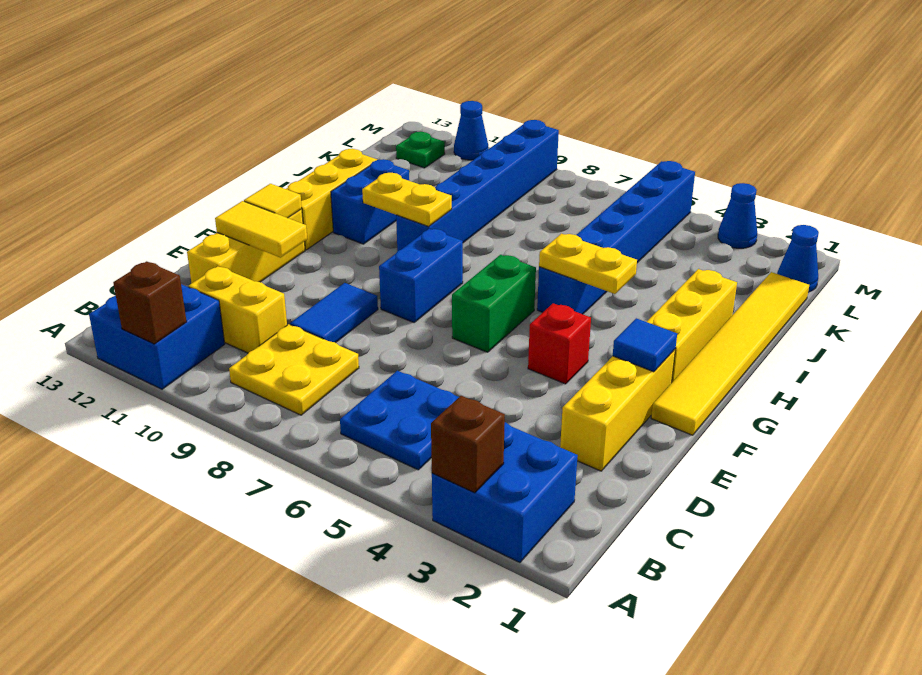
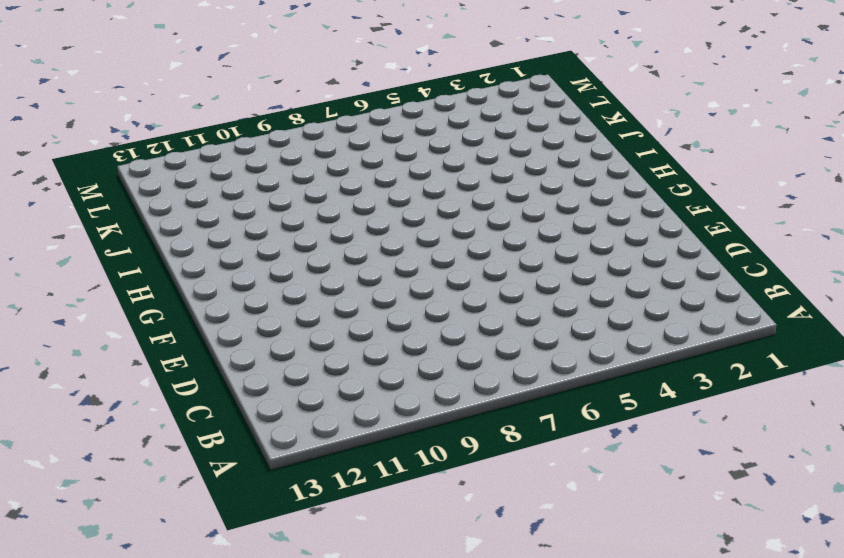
none -> blue 2x2 brick [432,422,578,562]
none -> blue 2x2 brick [89,284,225,389]
none -> blue 2x2 plate [340,371,459,470]

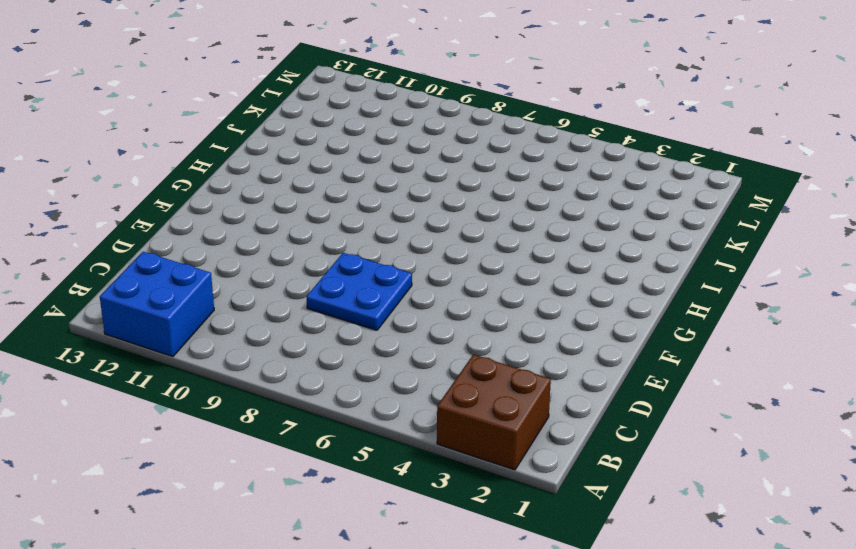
brown 2x2 brick [437,355,551,470] -> blue 2x2 brick [432,422,578,562]
blue 2x2 plate [306,253,412,330] -> blue 2x2 plate moved to [340,371,459,470]
none -> yellow 2x2 plate [229,324,359,415]
none -> yellow 1x2 brick [189,266,287,353]
none -> yellow 1x3 brick [560,350,675,471]

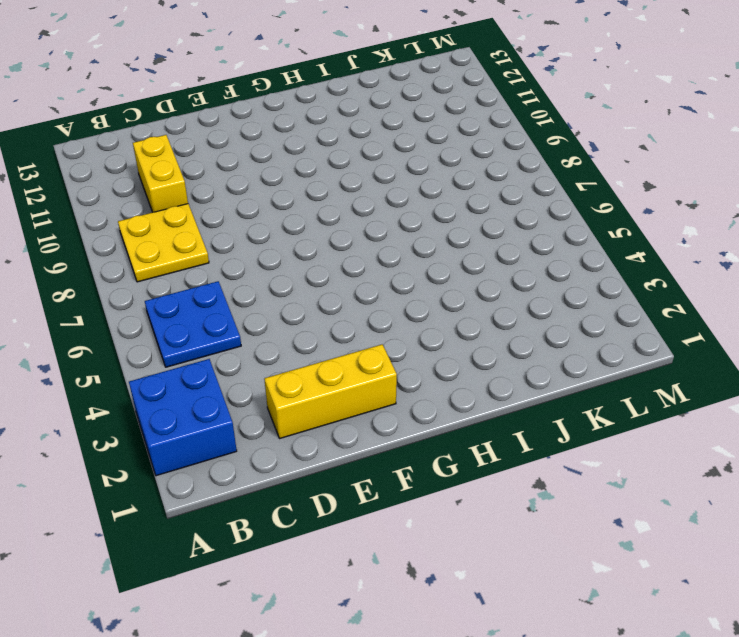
none -> blue 2x2 brick [89,284,225,389]
none -> blue 1x2 tile [290,283,378,343]
none -> yellow 1x3 brick [187,209,305,283]

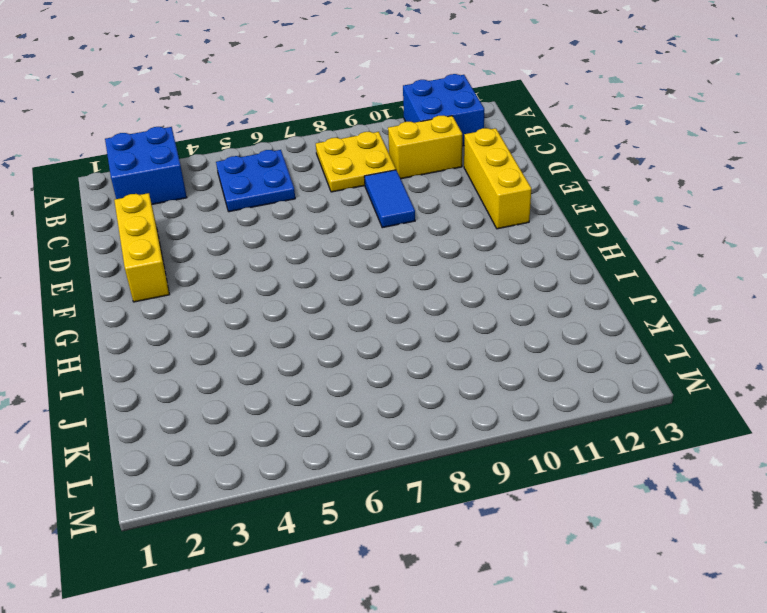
none -> yellow 1x6 tile [651,272,809,435]
none -> red 1x1 brick [528,303,591,384]
none -> green 1x2 brick [452,255,536,352]

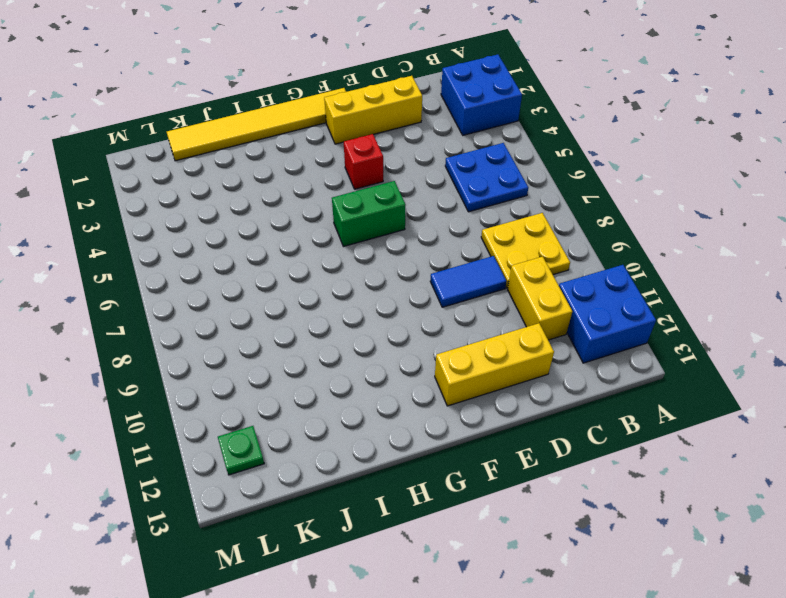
none -> blue 1x2 brick [379,229,463,322]
none -> yellow 1x3 brick [647,269,737,382]
none -> yellow 1x3 brick [286,149,377,250]

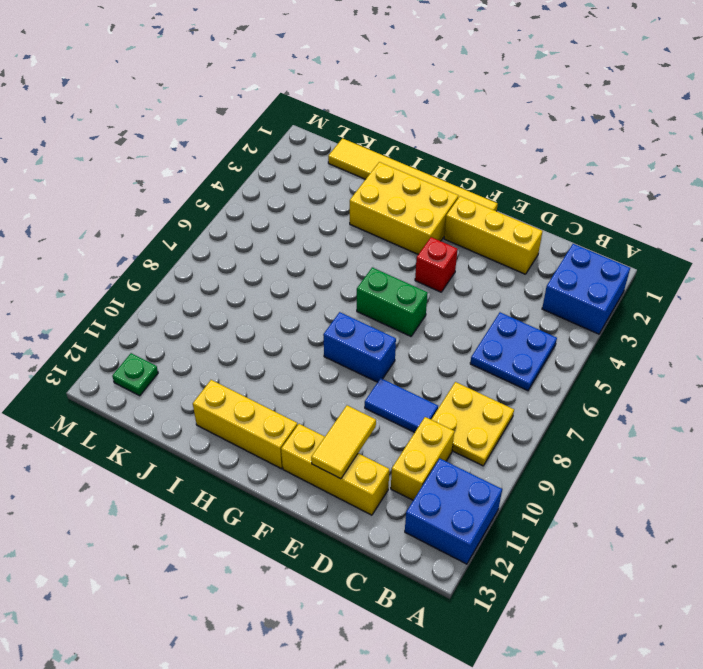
yellow 2x3 brick [350,162,458,254] -> yellow 1x3 brick [647,269,737,382]
none -> blue 1x6 brick [537,161,695,314]
none -> blue 1x6 brick [396,120,559,251]
none -> blue 1x2 brick [331,159,409,244]

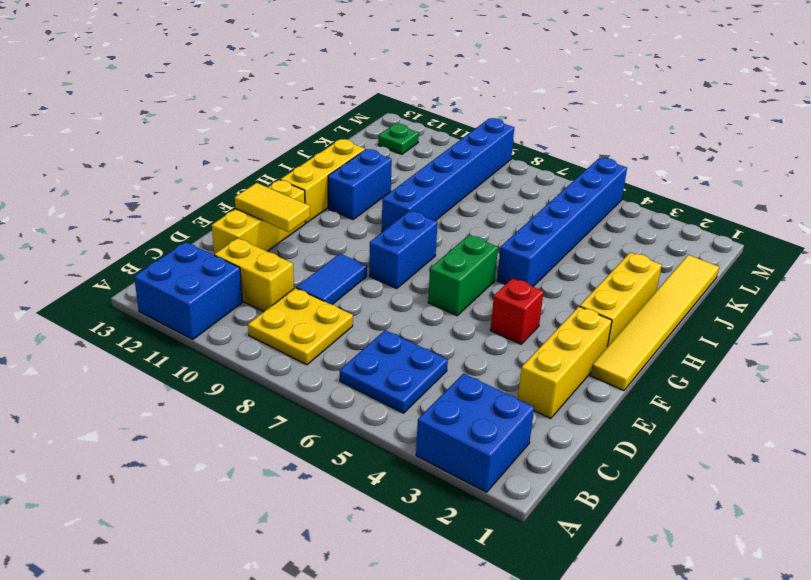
none -> blue 1x1 cone [777,225,819,292]
none -> blue 1x1 cone [718,183,757,248]
none -> blue 1x1 cone [454,101,488,160]

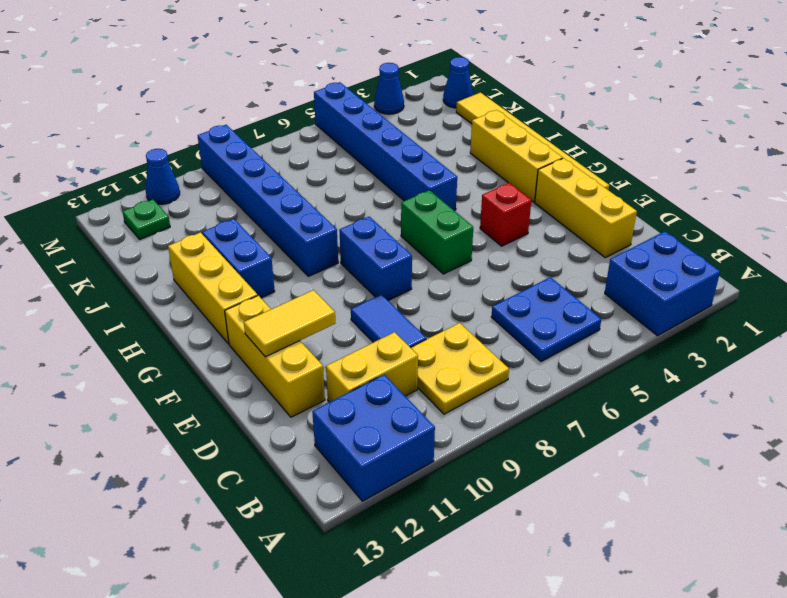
none -> brown 1x1 brick [431,396,505,493]
none -> brown 1x1 brick [113,261,187,344]
none -> blue 1x1 tile [613,318,677,372]

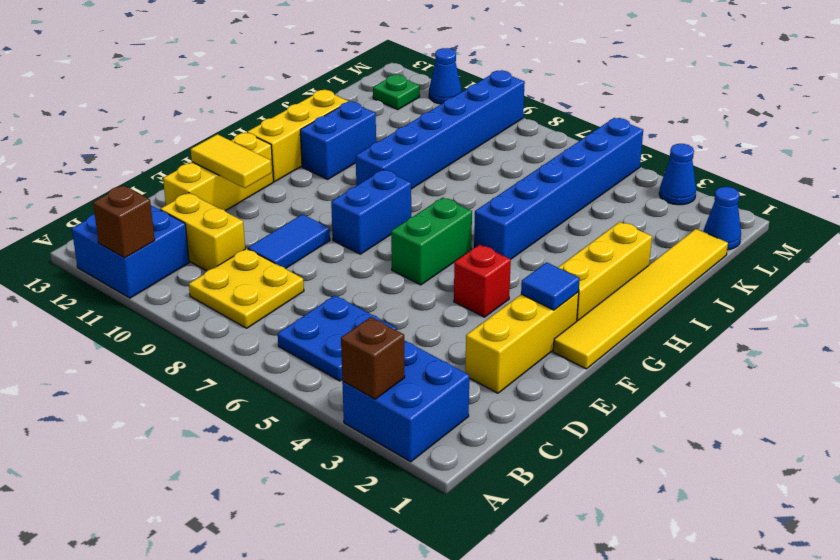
none -> yellow 1x1 tile [244,184,302,218]
none -> yellow 1x2 plate [539,234,637,294]
none -> yellow 1x2 plate [362,173,452,226]

